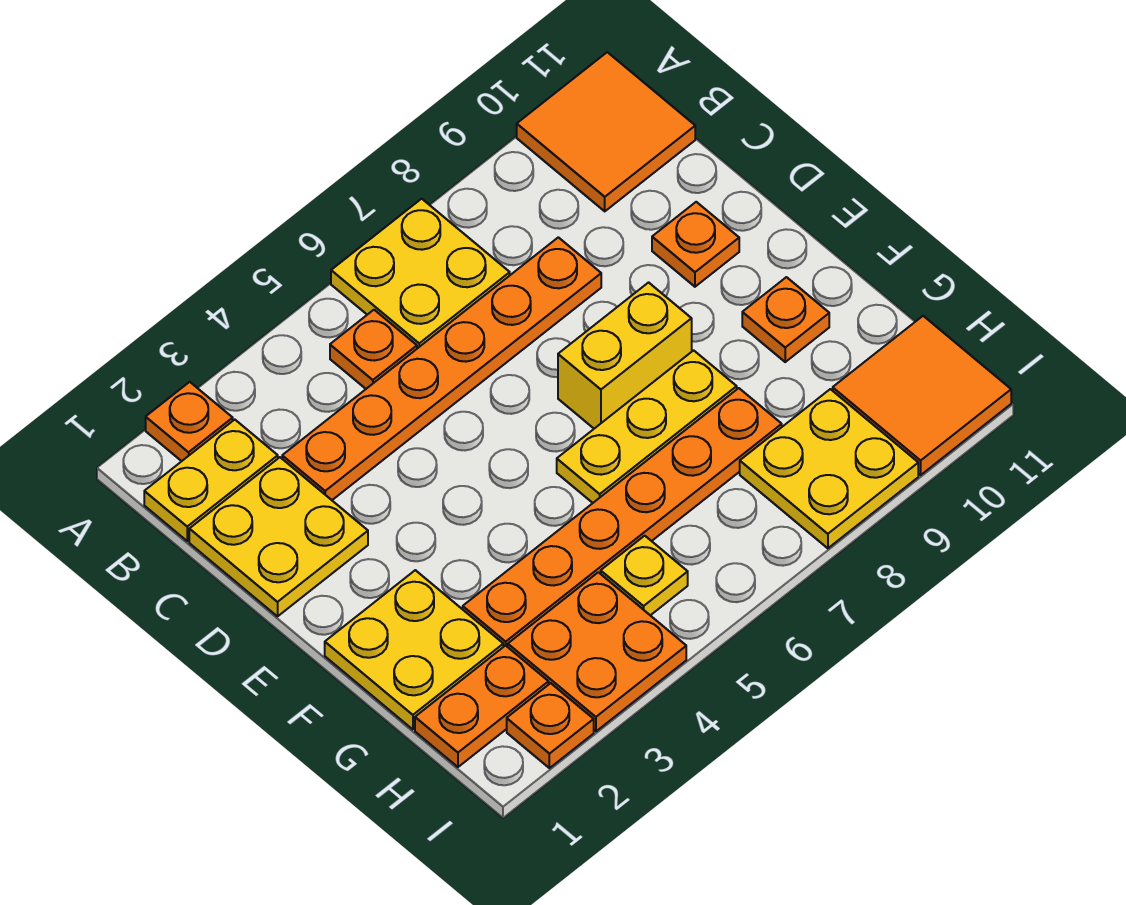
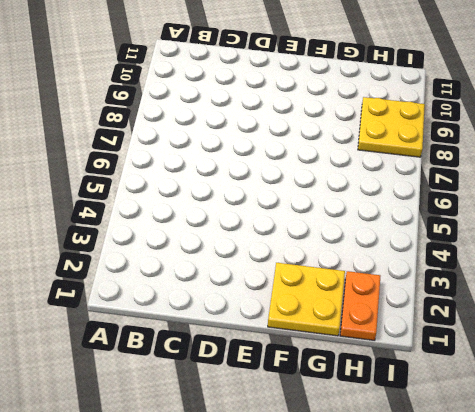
none -> orange 1x1 plate [146,382,233,461]
none -> yellow 2x2 plate [331,199,510,348]
none -> orange 2x2 tile [517,52,695,211]

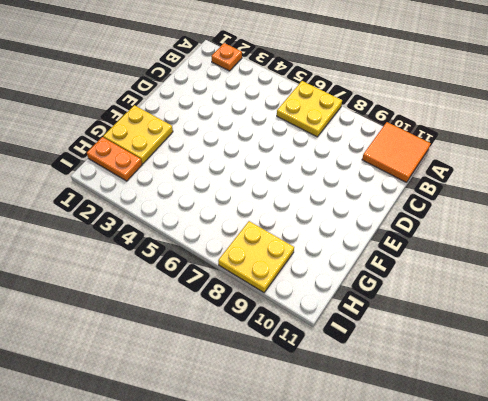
none -> yellow 1x2 plate [144,420,278,541]
none -> orange 1x1 plate [330,310,417,389]
none -> yellow 2x2 plate [189,457,368,616]

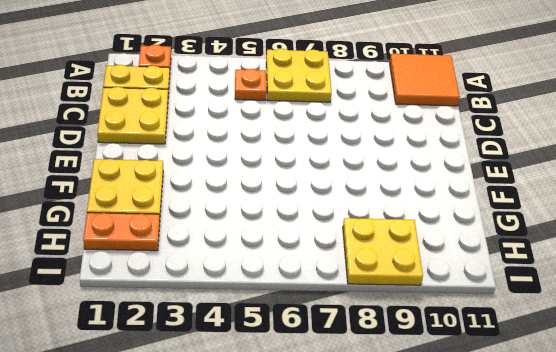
none -> orange 1x6 plate [282,237,601,500]
none -> orange 1x1 plate [652,202,739,287]
none -> yellow 1x2 brick [558,283,692,429]

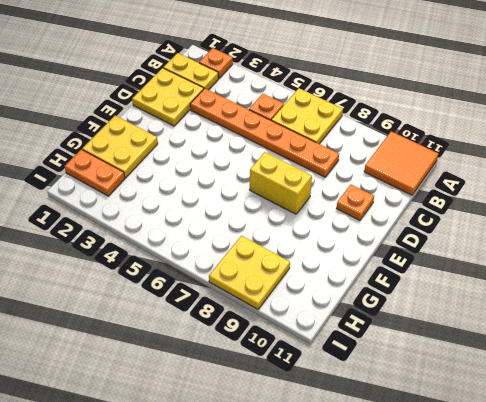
none -> yellow 1x3 plate [557,350,737,503]
none -> orange 1x1 plate [742,277,829,362]
none -> orange 1x6 plate [463,388,782,647]

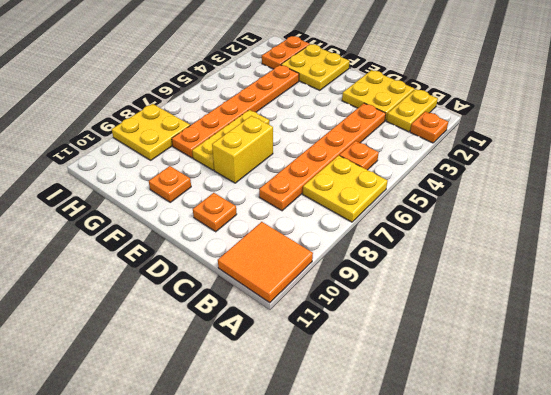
none -> orange 2x2 plate [508,572,686,731]
none -> yellow 1x1 plate [601,536,688,615]
none -> orange 2x2 tile [833,316,1011,475]

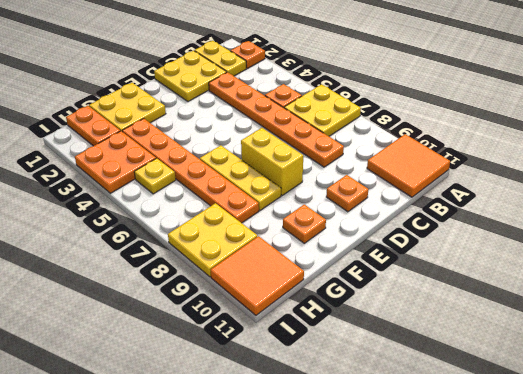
none -> orange 1x1 plate [507,683,594,768]

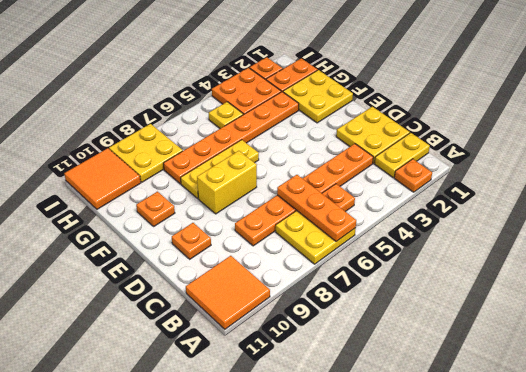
orange 1x3 plate [277,175,356,242] -> none

